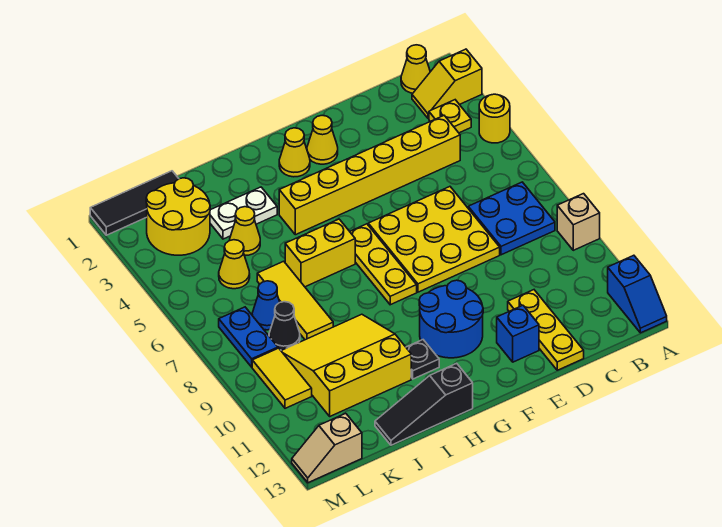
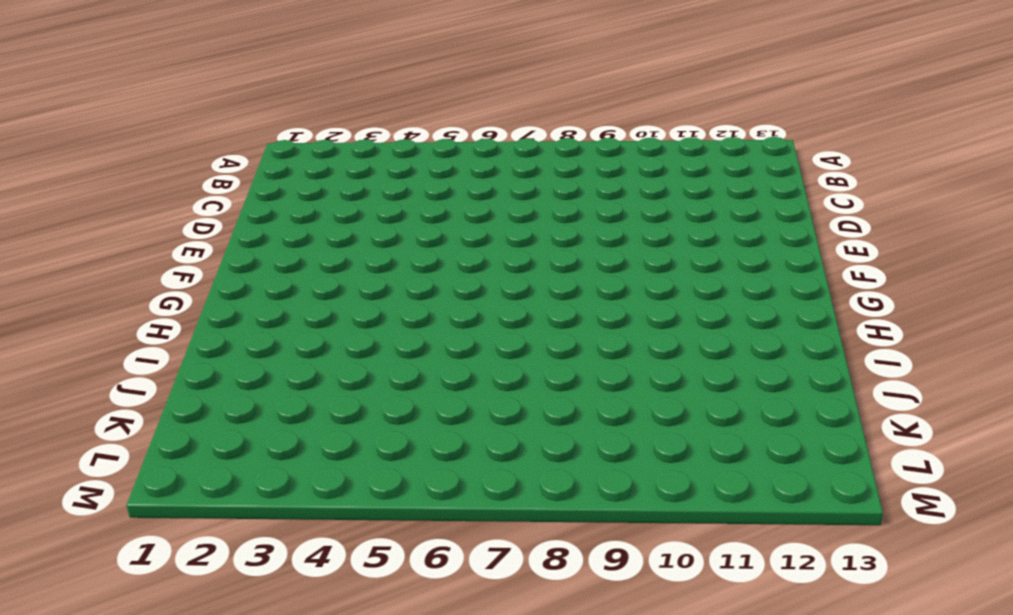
none -> yellow 1x2 slope [412,49,482,119]
none -> yellow 1x1 round brick [479,94,510,143]
none -> tan 1x1 brick [557,194,600,250]
none -> blue 1x2 slope [608,255,667,333]

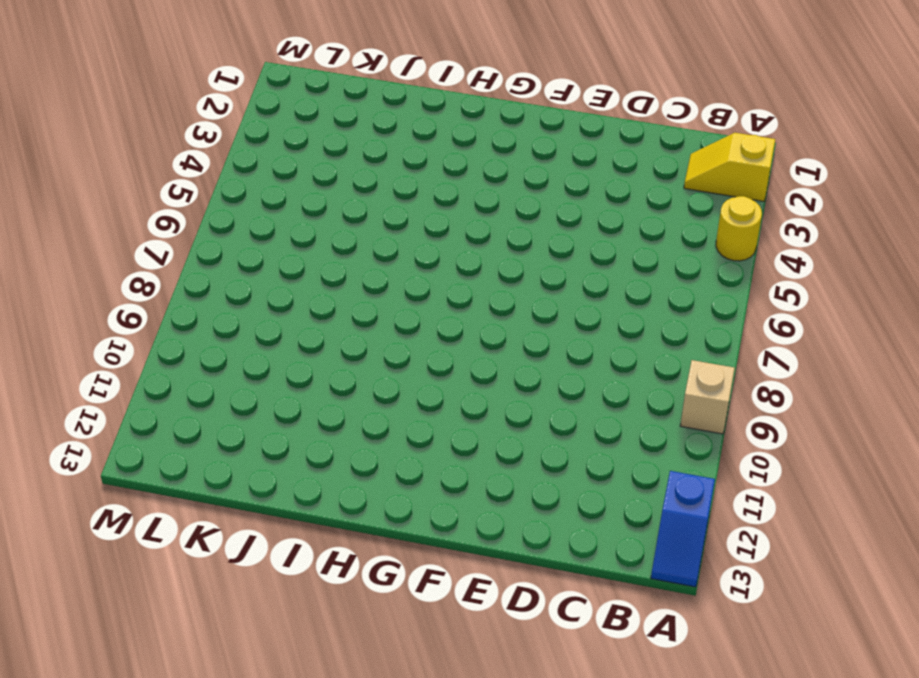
none -> yellow 1x1 cone [401,45,430,93]
none -> yellow 1x1 plate [429,100,471,133]
none -> blue 2x2 plate [468,182,555,255]
none -> yellow 1x6 brick [279,116,460,235]

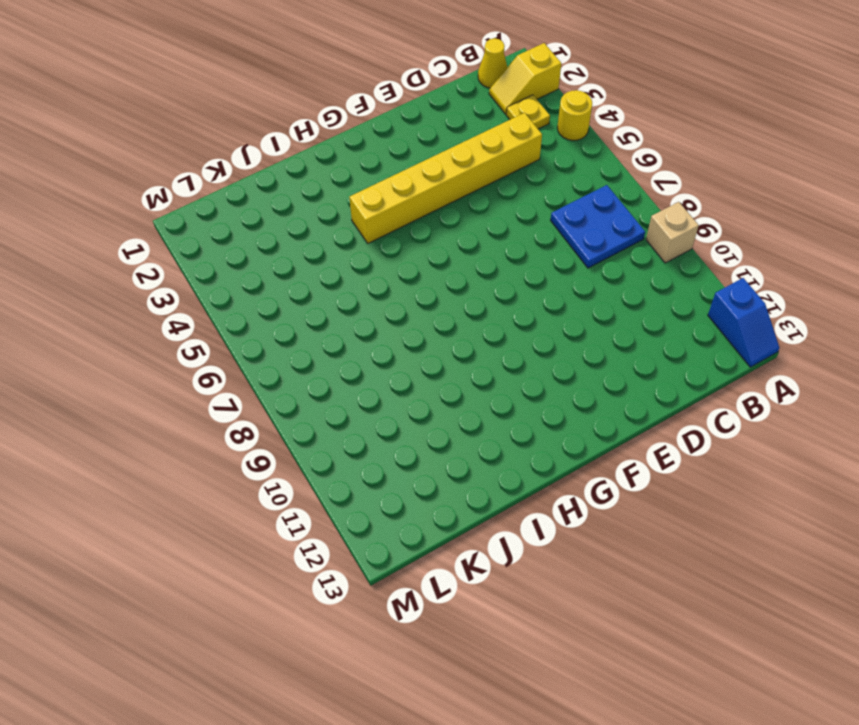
none -> yellow 3x3 plate [368,187,500,292]
none -> yellow 1x3 plate [508,290,584,370]
none -> blue 1x1 brick [497,305,539,362]
none -> yellow 1x1 cone [307,115,338,164]

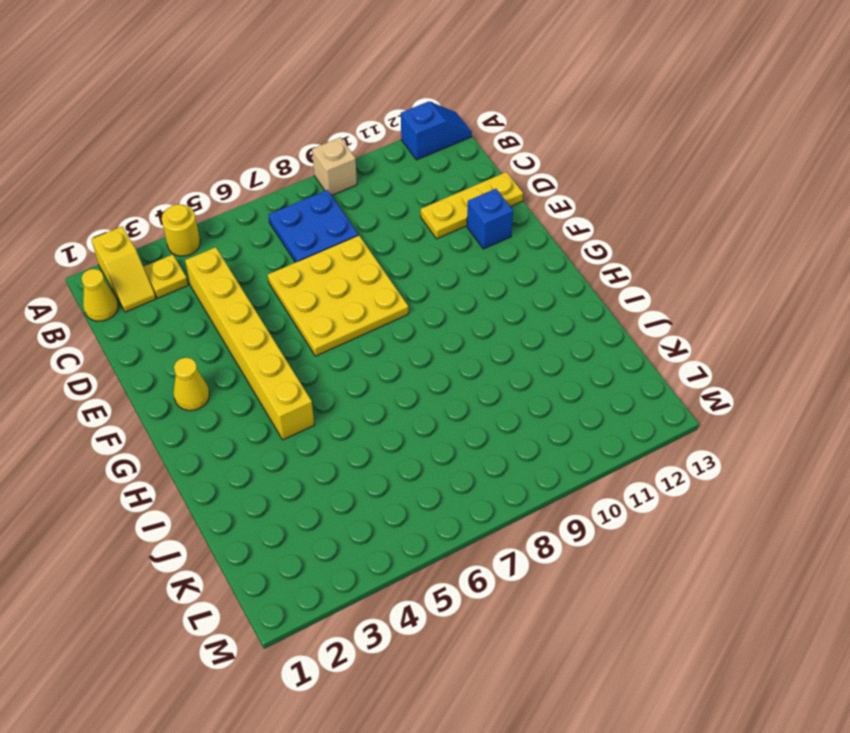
none -> blue 2x2 round brick [419,280,483,358]
none -> yellow 1x1 cone [279,128,310,177]
none -> yellow 1x3 plate [350,224,417,305]
none -> yellow 1x2 brick [285,219,355,287]

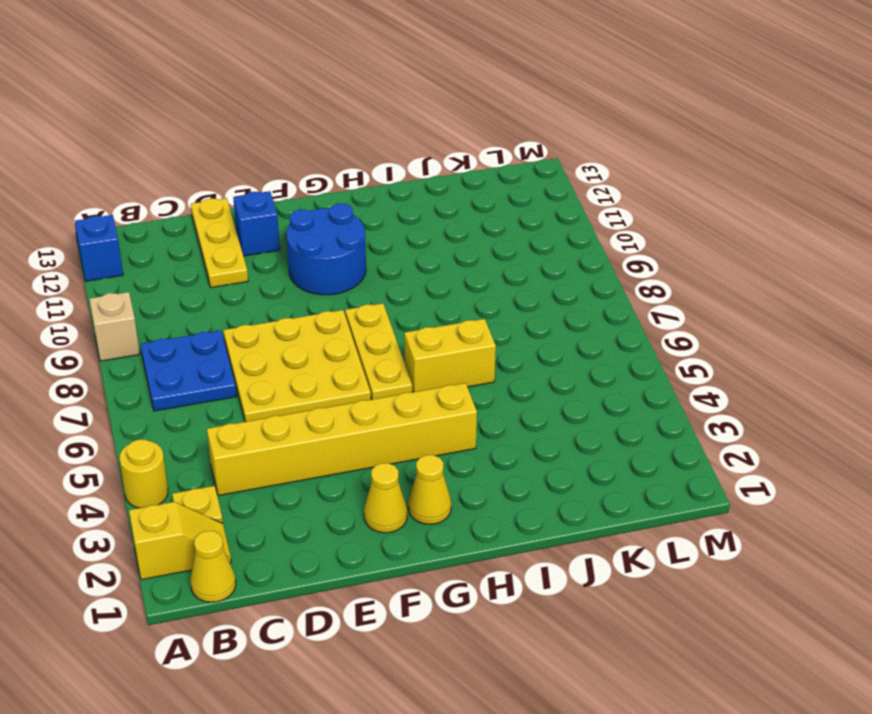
none -> black 1x1 plate [406,340,439,379]
none -> black 1x3 slope [375,363,473,445]
none -> white 1x2 plate [210,187,277,239]
none -> yellow 3x3 slope [281,314,411,416]

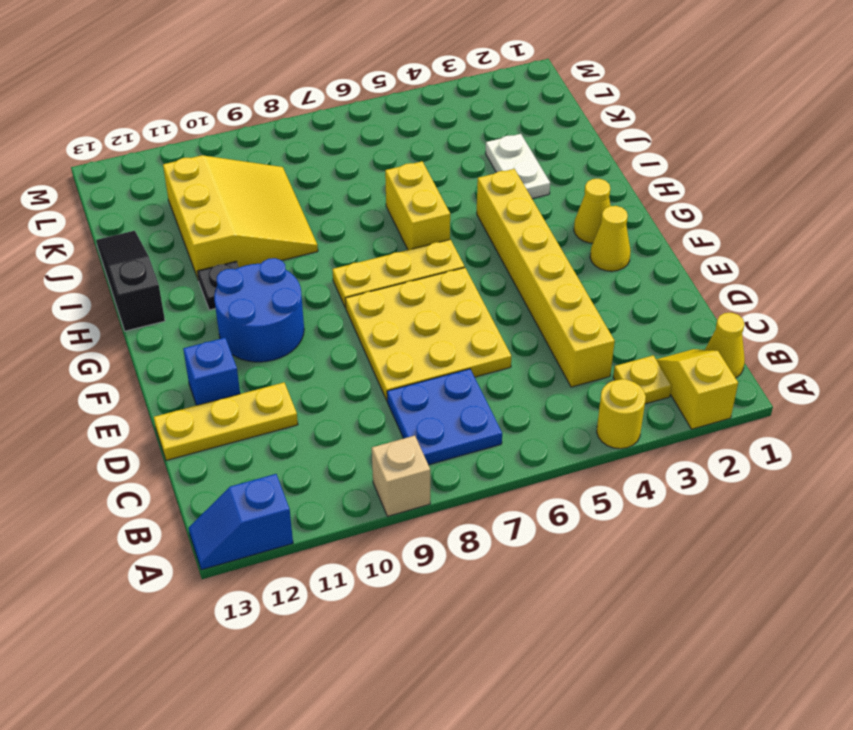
none -> yellow 1x1 cone [230,207,260,256]
none -> yellow 1x3 tile [257,261,333,340]
none -> black 1x3 tile [90,171,179,235]
none -> yellow 2x2 round brick [146,178,210,255]

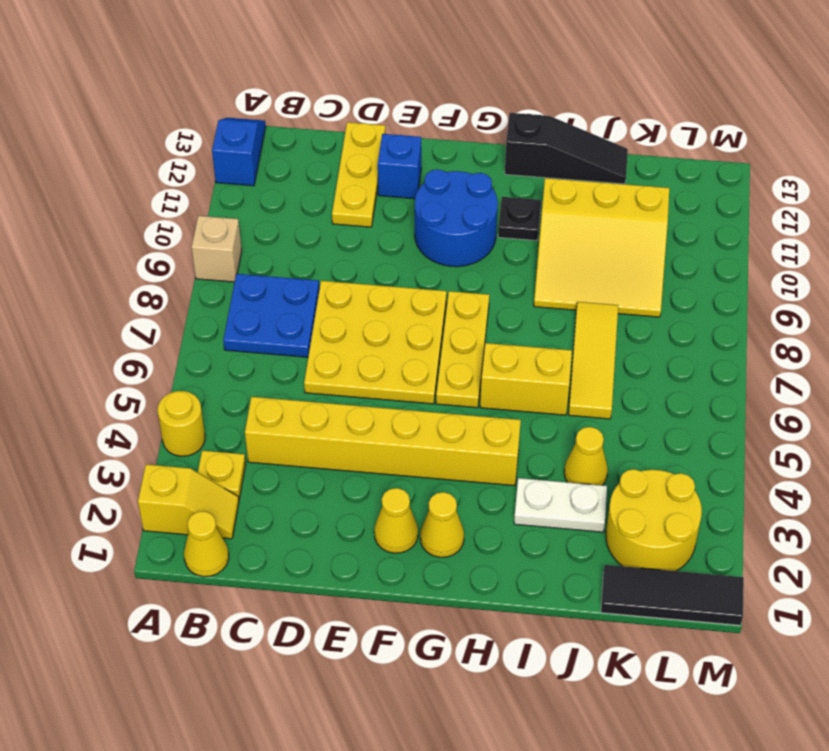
none -> yellow 1x1 cone [219,240,250,289]
none -> blue 1x1 cone [252,281,280,330]
none -> black 1x1 cone [269,302,300,350]
none -> blue 1x2 plate [219,307,278,367]

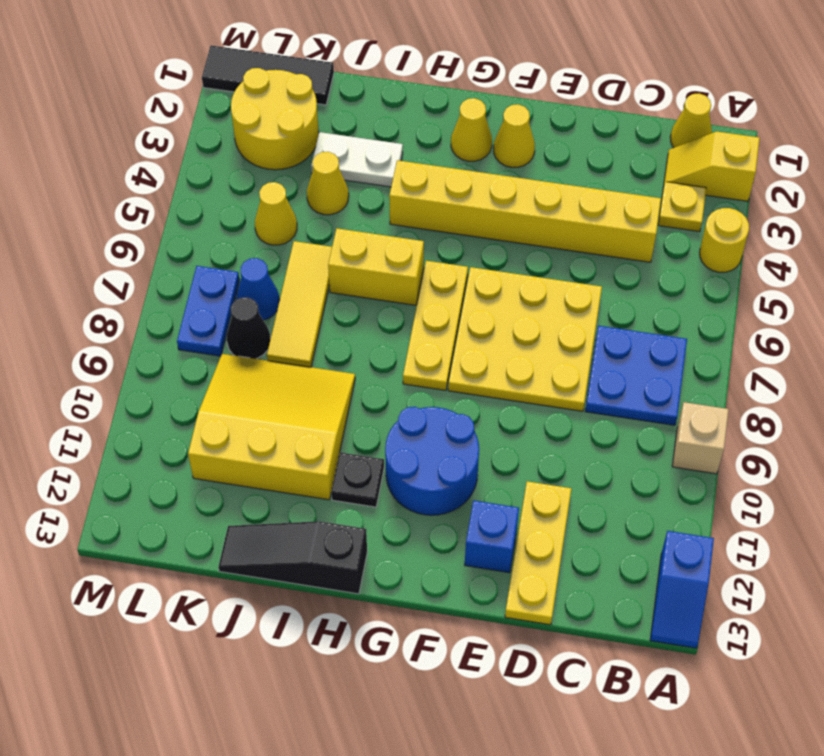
none -> yellow 1x2 tile [252,348,312,408]
none -> tan 1x2 slope [292,413,362,483]

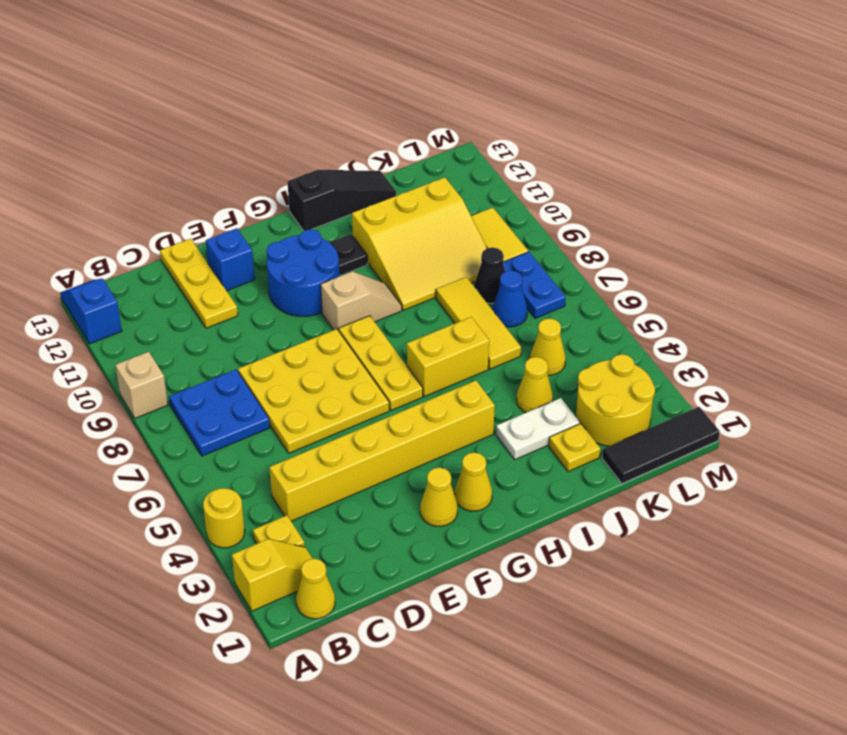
tan 1x2 slope [321,271,402,331] -> tan 1x2 slope moved to [292,413,362,483]
yellow 1x1 plate [549,424,600,472] -> none

